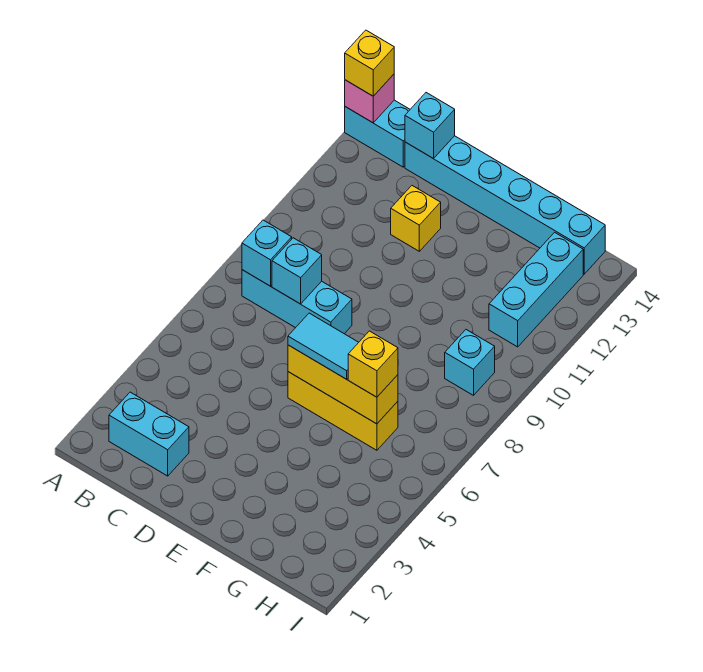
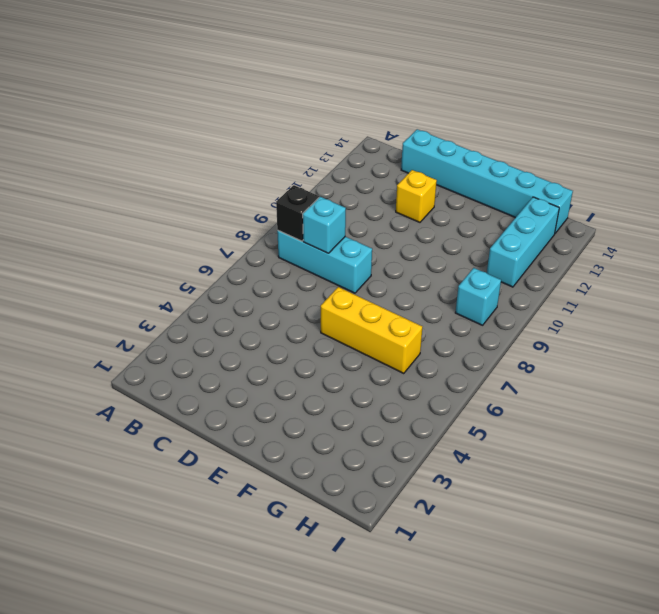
black 1x1 brick [276,185,319,241] -> cyan 1x1 brick [242,220,292,286]
none -> cyan 1x2 brick [345,100,410,167]
none -> cyan 1x2 brick [109,392,189,476]
none -> pink 1x1 brick [345,74,394,123]

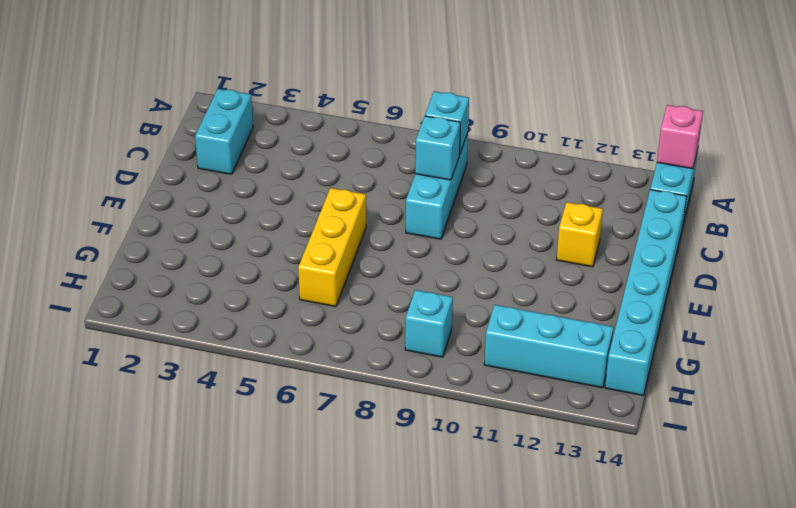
none -> cyan 1x1 brick [405,93,455,158]
none -> yellow 1x3 brick [288,345,398,424]
none -> yellow 1x1 brick [345,30,394,96]

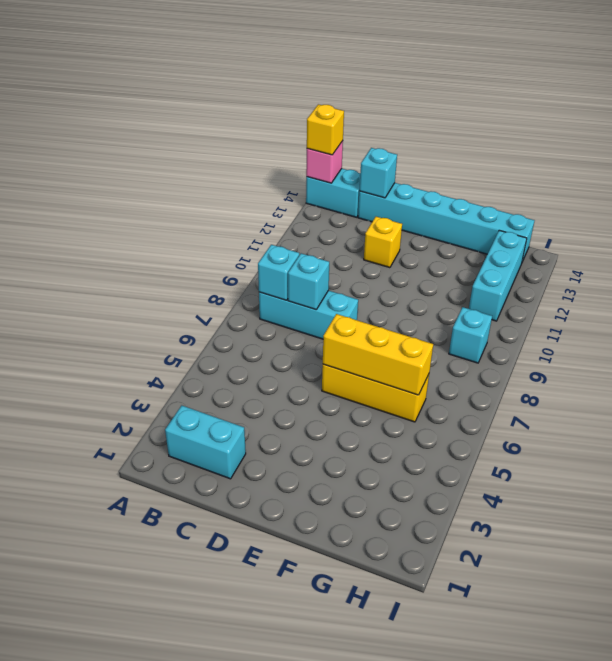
none -> cyan 1x2 tile [288,313,359,379]
none -> yellow 1x1 brick [348,331,398,397]

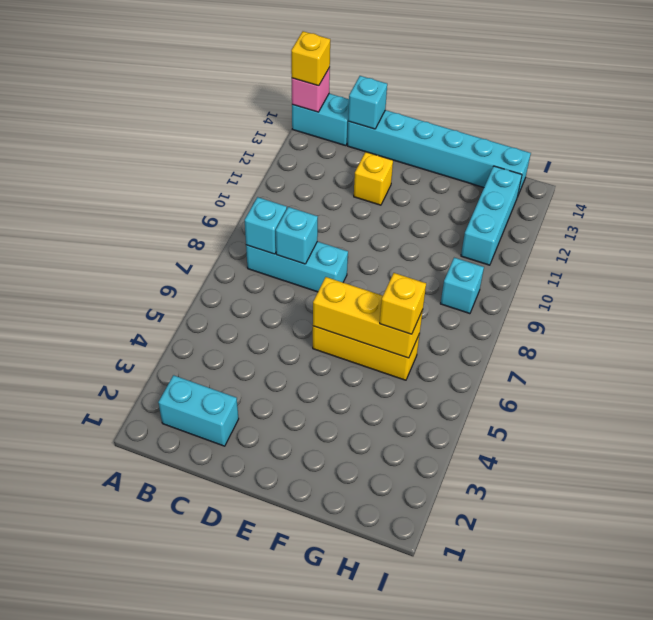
none -> cyan 1x2 tile [288,313,359,379]

